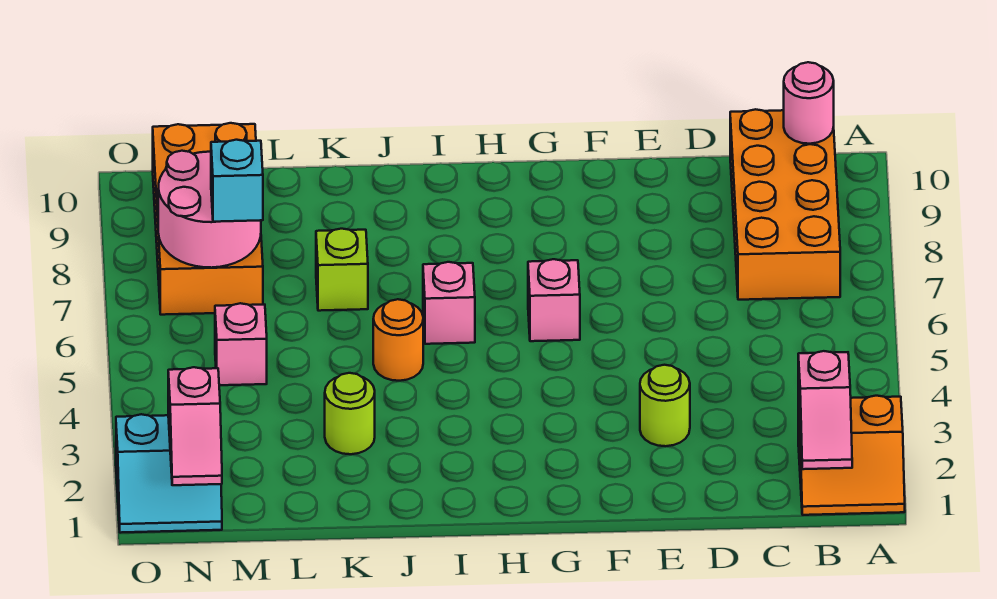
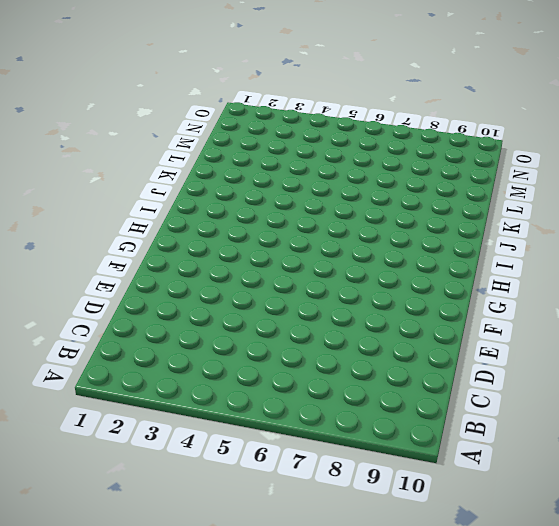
none -> orange 2x2 slope [798,396,905,515]
none -> orange 2x4 brick [730,109,840,300]
none -> lime 1x1 round brick [640,365,690,446]

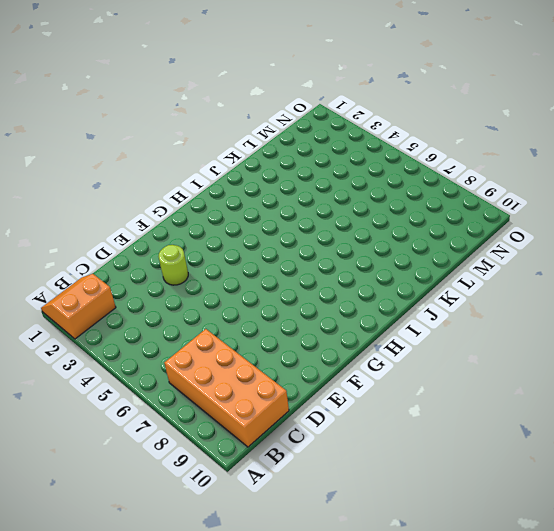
none -> pink 1x1 brick [528,259,580,341]
none -> pink 1x1 brick [423,262,475,344]
none -> orange 1x1 round brick [373,299,423,381]

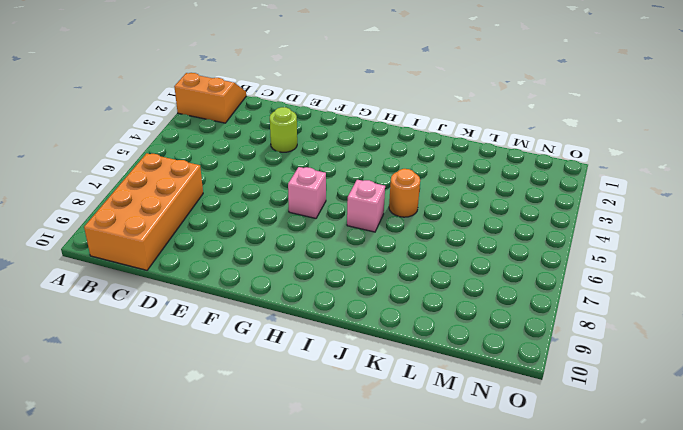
none -> lime 1x1 round brick [325,373,375,454]
none -> lime 1x1 brick [316,229,368,311]
none -> pink 1x1 brick [215,303,267,385]

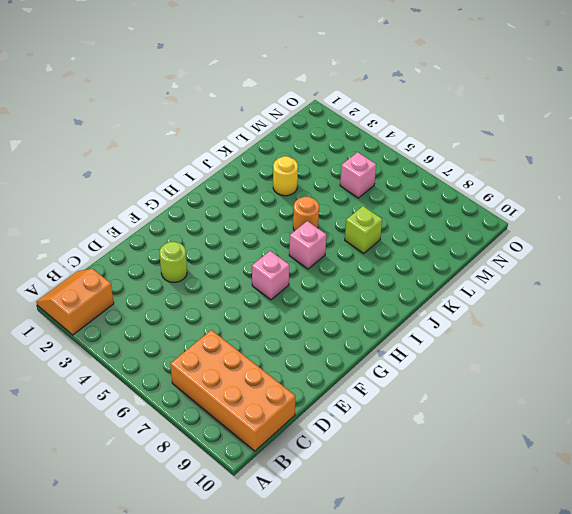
yellow 1x1 round brick [273,156,298,196] -> lime 1x1 round brick [325,373,375,454]
none -> orange 2x4 brick [153,123,263,315]
none -> cyan 2x2 slope [116,414,222,533]
none -> pink 1x2 slope [798,351,852,469]

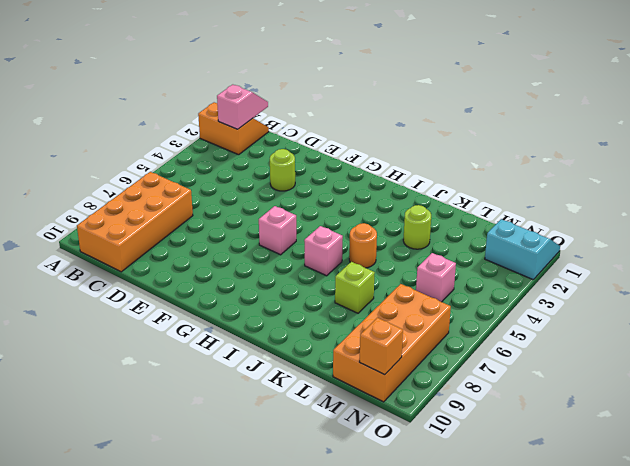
orange 1x1 brick [360,318,403,375] -> none
none -> pink 1x1 round brick [784,62,834,144]
none -> pink 2x2 round brick [158,151,261,268]
none -> pink 1x2 slope [168,367,222,485]

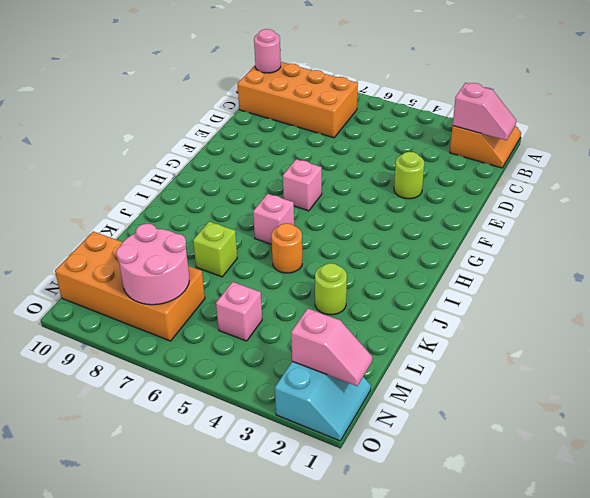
none -> cyan 1x1 brick [211,140,263,222]

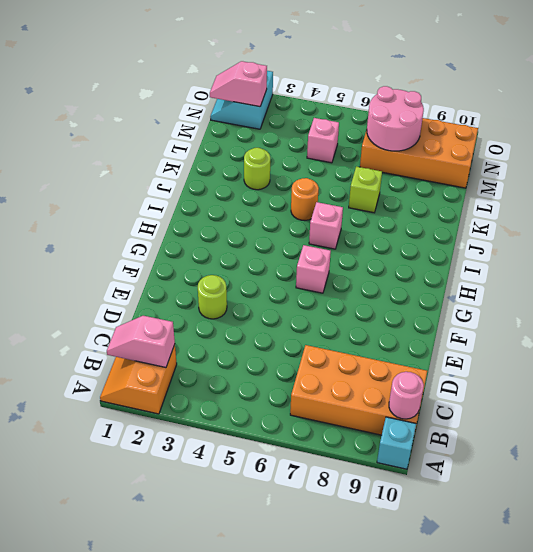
cyan 1x1 brick [377,417,416,469] -> cyan 1x1 brick moved to [211,140,263,222]

